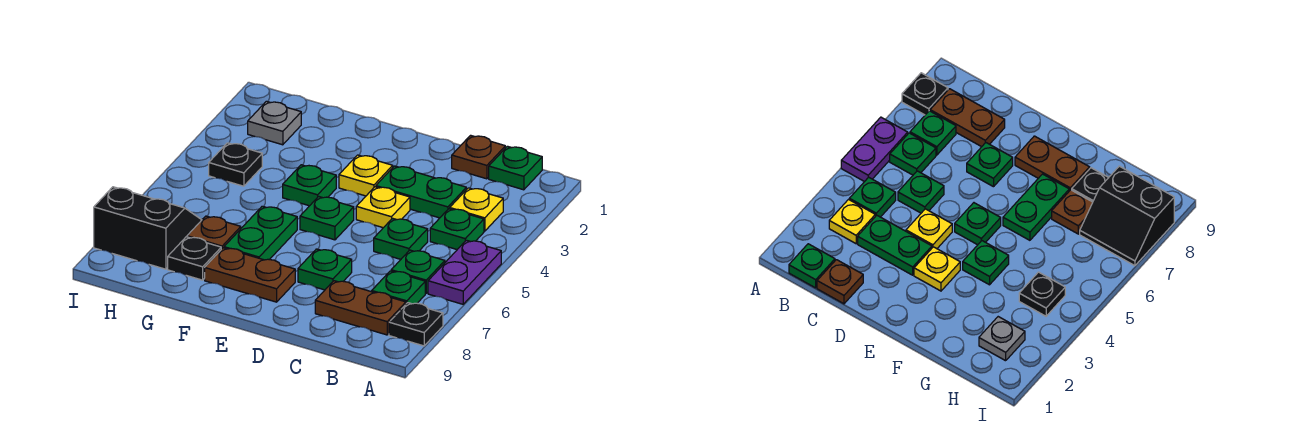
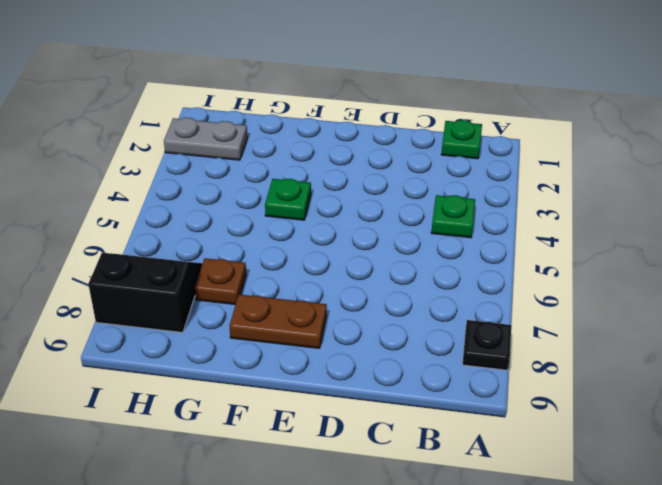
grey 1x2 plate [164,118,247,160] -> grey 1x1 plate [248,101,301,145]
none -> purple 1x2 plate [428,240,501,304]
none -> yellow 1x1 plate [450,188,503,231]
none -> green 1x1 plate [391,250,445,293]

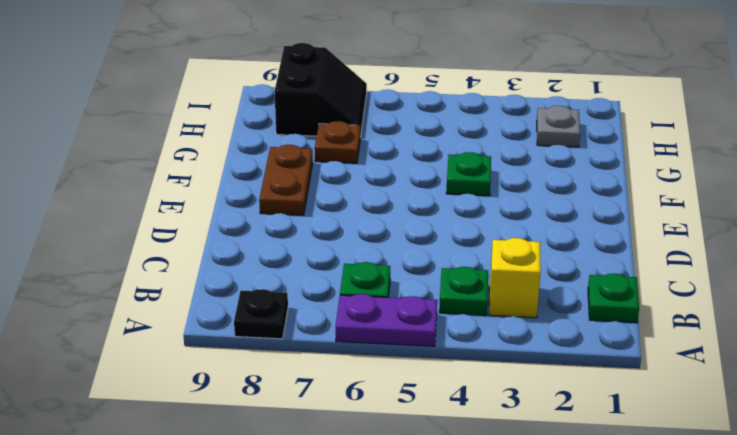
yellow 1x1 brick [489,238,541,318] -> yellow 1x1 plate [450,188,503,231]
none -> green 1x1 plate [372,271,425,304]
none -> brown 1x2 plate [315,281,406,335]
none -> brown 1x1 plate [452,135,505,179]

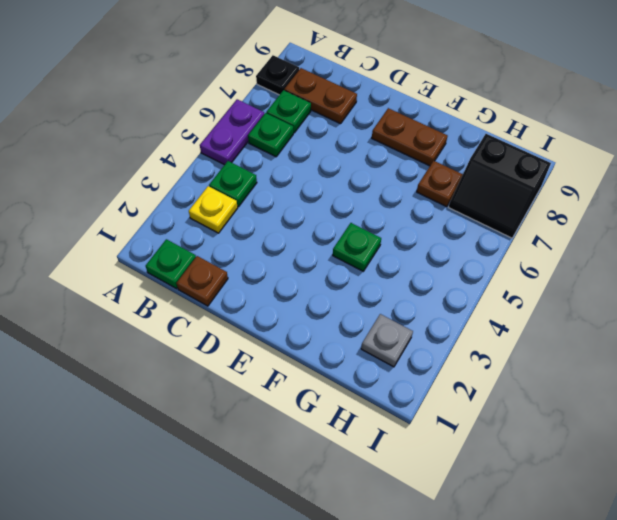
none -> green 1x2 plate [376,166,466,218]
none -> green 1x1 plate [374,218,428,259]
none -> yellow 1x1 plate [356,187,410,228]

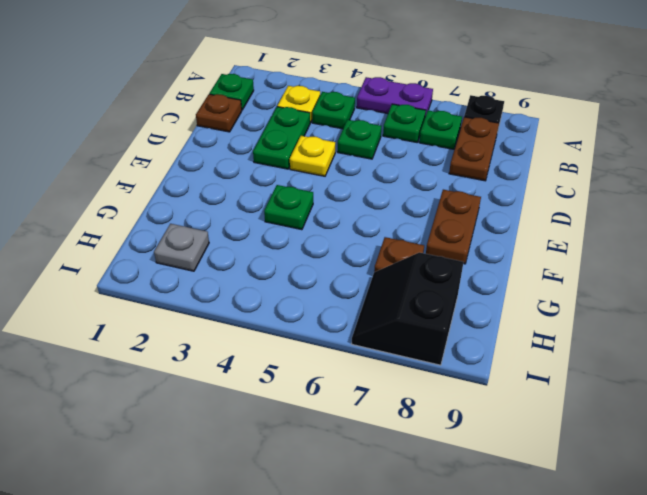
none -> green 1x1 plate [298,249,352,290]
none -> yellow 1x1 plate [339,155,393,196]
none -> green 1x1 plate [300,196,354,240]

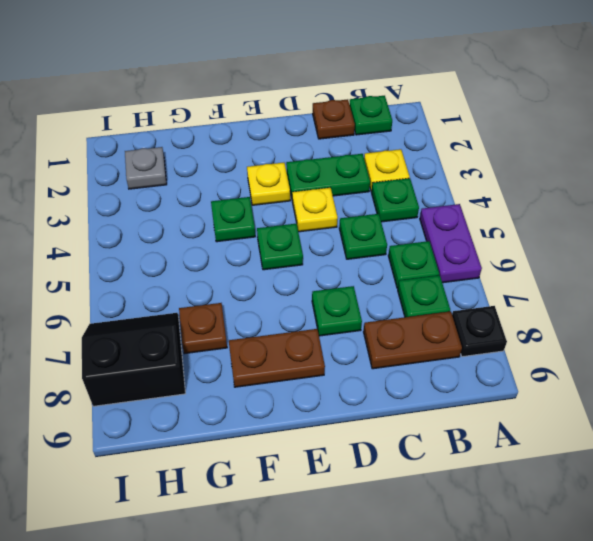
none -> green 1x2 plate [224,206,297,260]
none -> black 1x1 plate [168,237,221,280]
none -> black 1x1 plate [209,143,262,186]

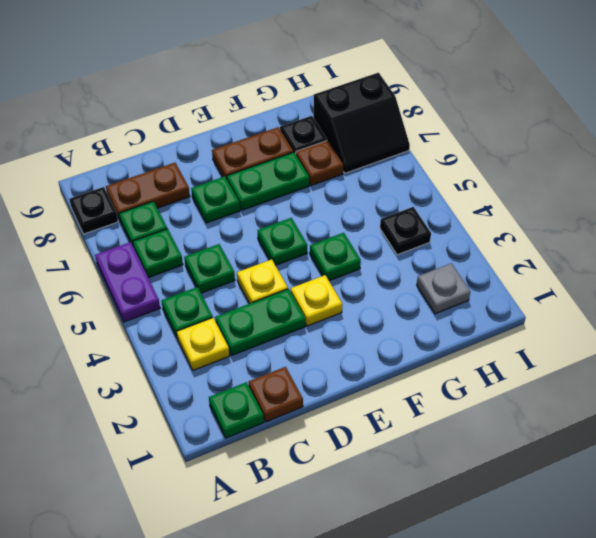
green 1x2 plate [227,152,309,210] -> green 1x2 plate turned to [224,206,297,260]

